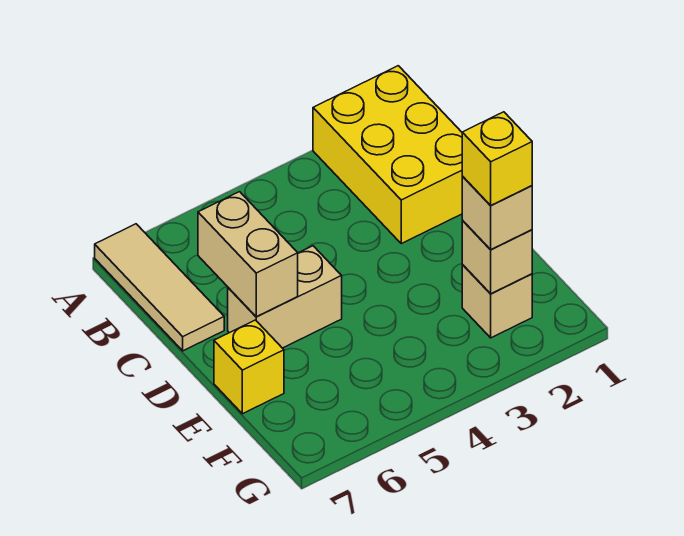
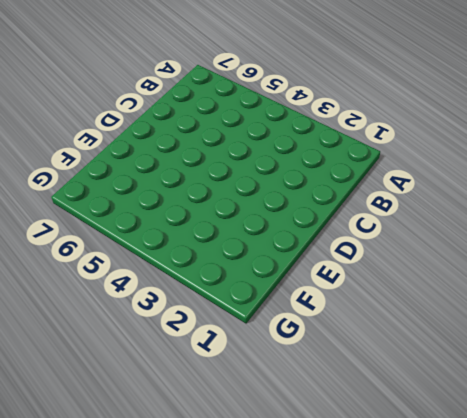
none -> yellow 2x3 brick [313,66,462,244]
none -> tan 1x3 tile [95,224,224,351]

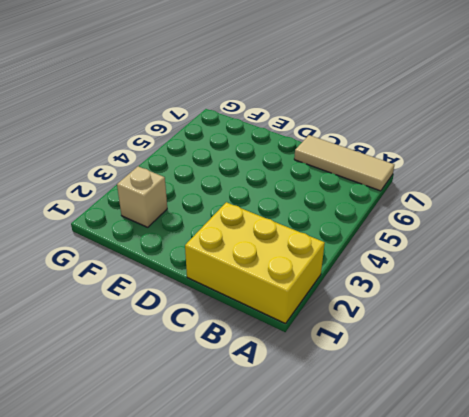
none -> tan 1x2 brick [228,246,342,348]
none -> yellow 1x1 brick [214,320,284,414]

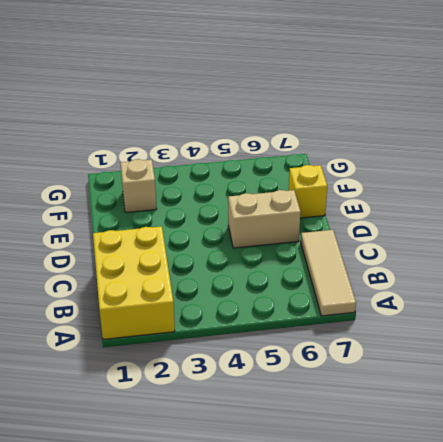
none -> tan 1x2 brick [198,192,298,317]
none -> tan 1x1 brick [462,221,532,294]

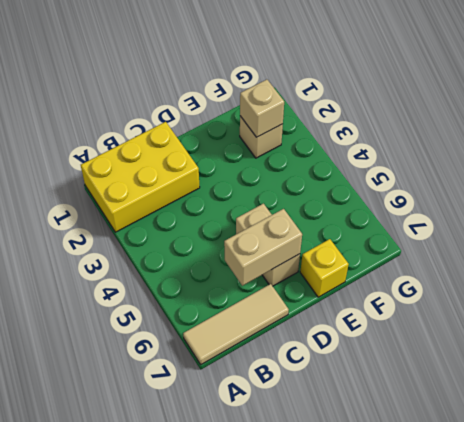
none -> tan 1x1 brick [462,176,532,250]
none -> yellow 1x1 brick [462,112,532,205]

